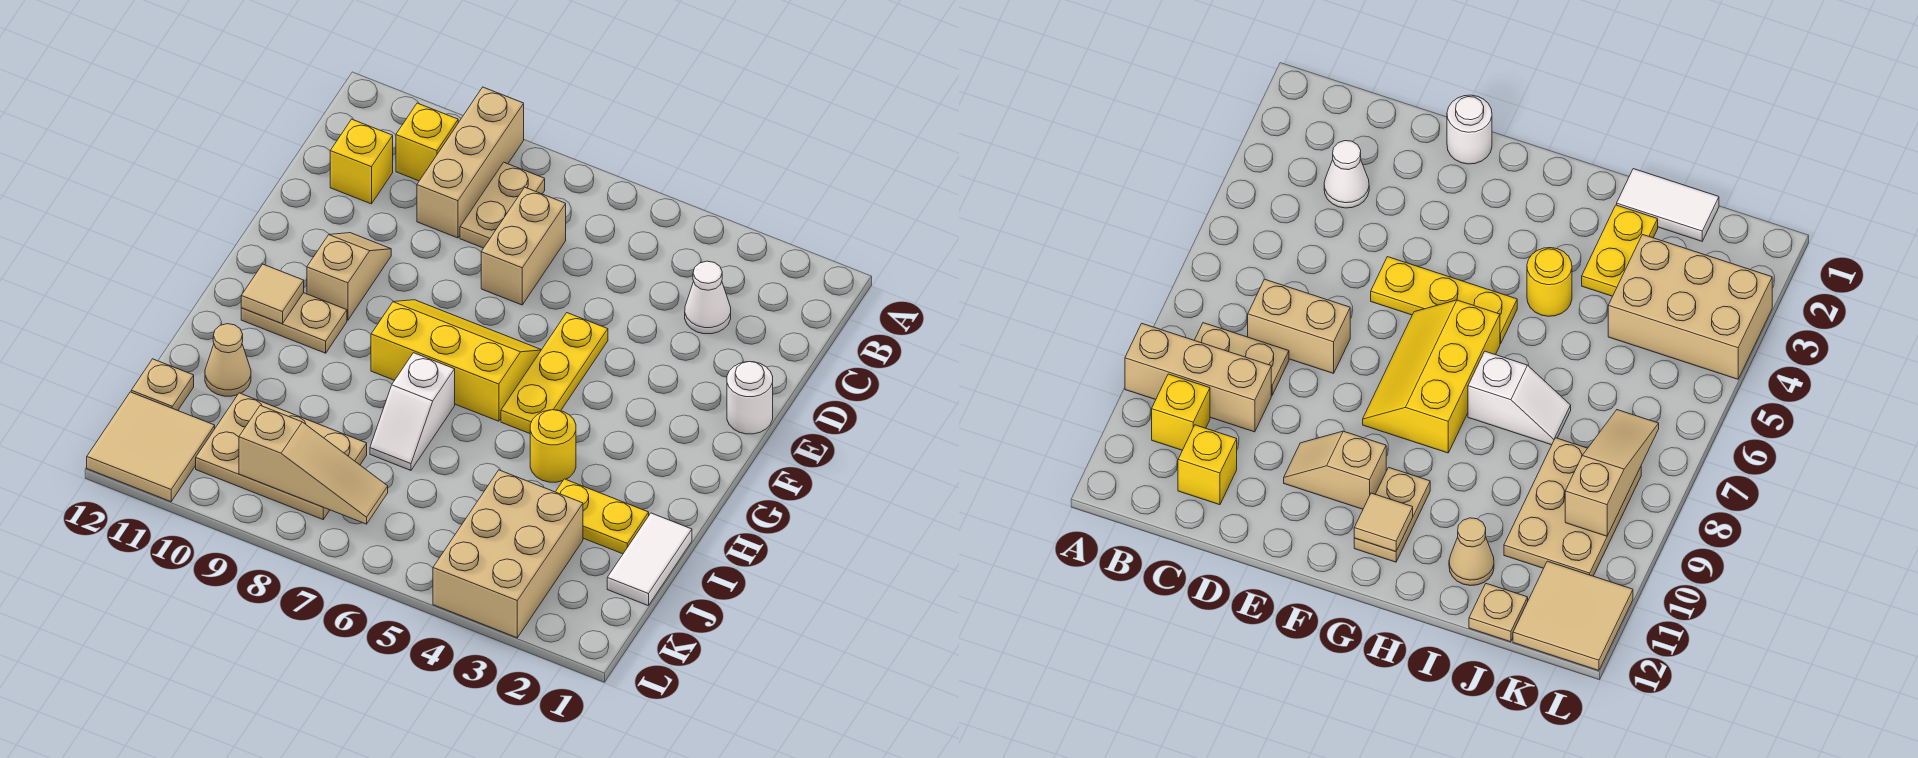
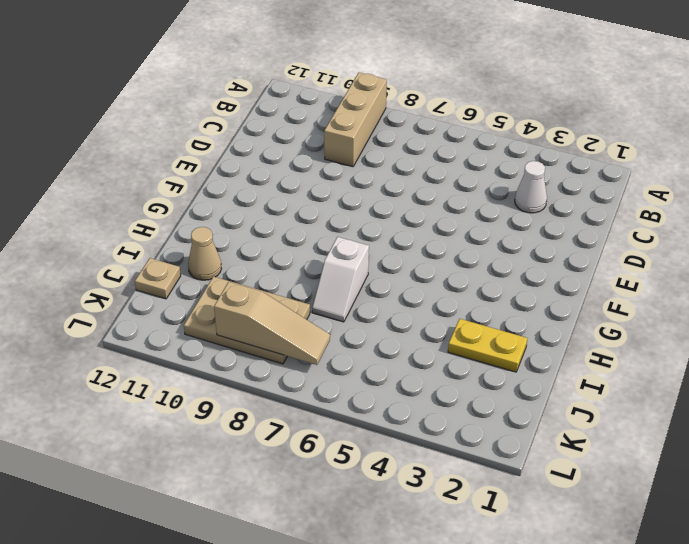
none -> tan 1x2 plate [460,162,545,248]
none -> yellow 1x1 brick [396,103,458,181]
none -> tan 1x2 brick [481,187,566,305]

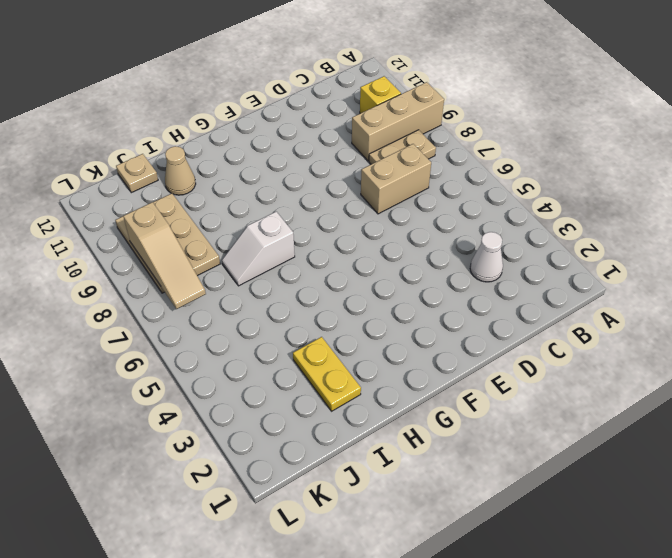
none -> yellow 1x1 brick [330,119,393,204]
none -> white 1x1 round brick [727,362,773,434]
none -> yellow 1x3 plate [501,313,608,434]

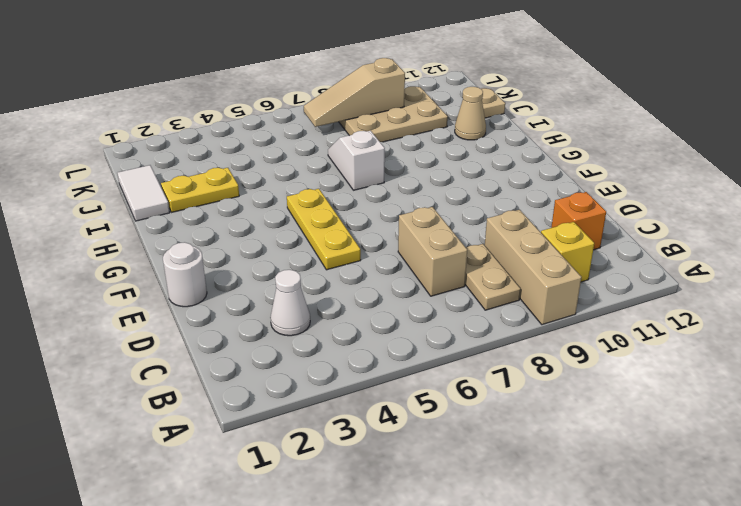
orange 1x1 brick [551,192,606,250] -> yellow 1x1 brick [330,119,393,204]
none -> tan 1x2 slope [307,233,391,320]
none -> yellow 2x3 slope [371,300,541,421]
none -> tan 1x2 plate [241,293,347,353]

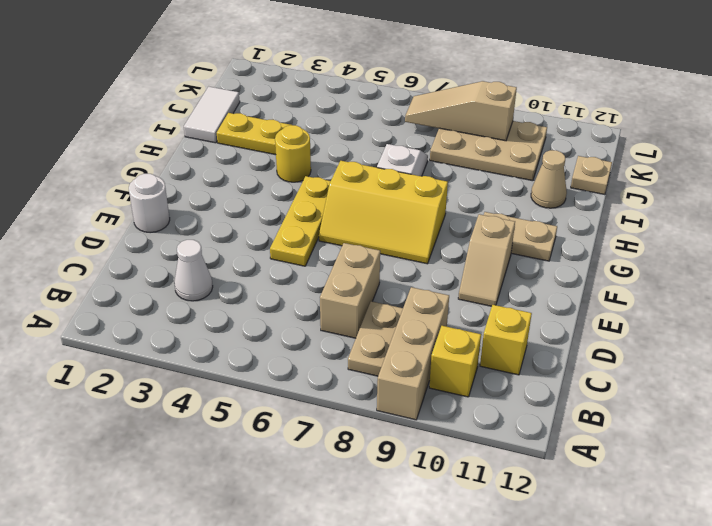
none -> tan 2x3 brick [433,470,583,638]
none -> tan 2x2 tile [87,392,215,502]
none -> tan 1x1 tile [241,264,304,324]

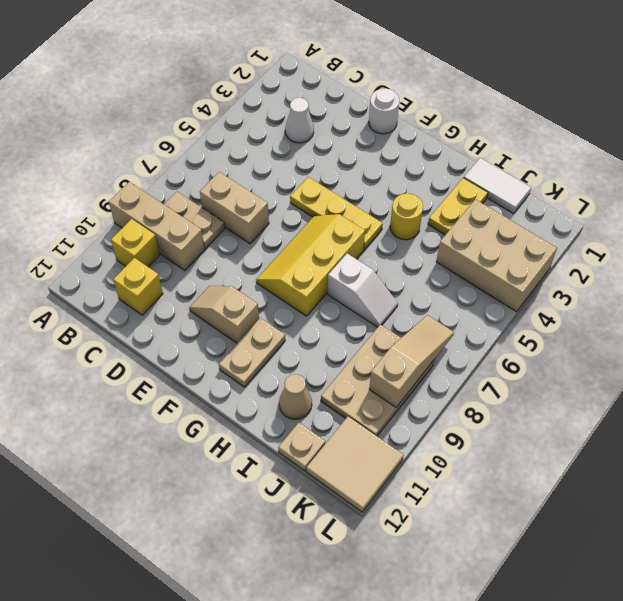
none -> tan 1x1 tile [241,264,304,324]

